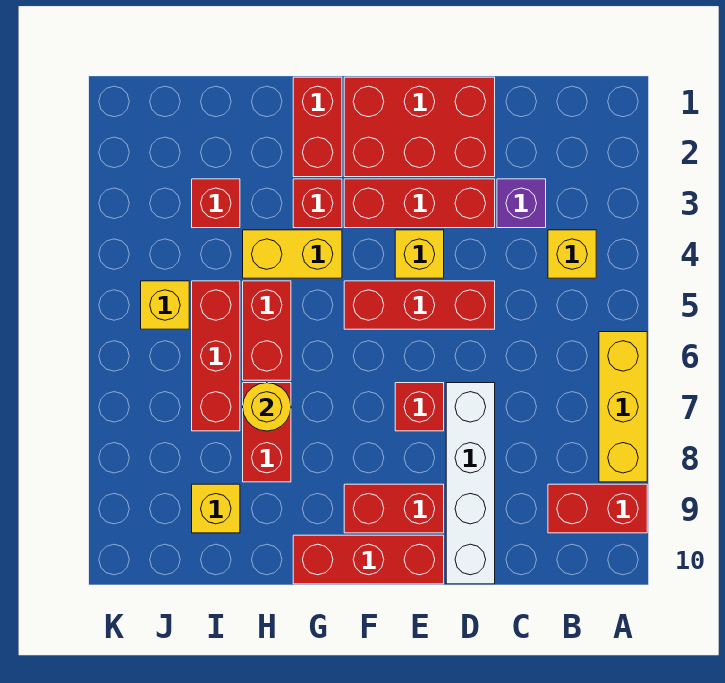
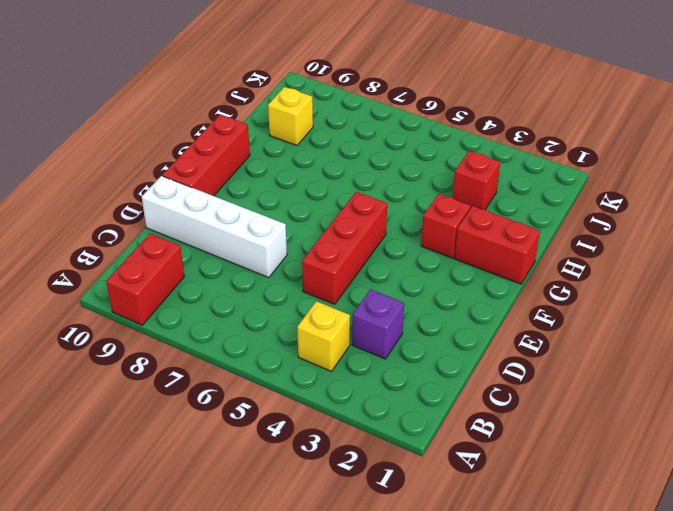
none -> yellow 1x3 brick [599,332,647,482]
none -> red 2x3 brick [344,77,495,177]
none -> red 1x3 brick [344,179,495,228]

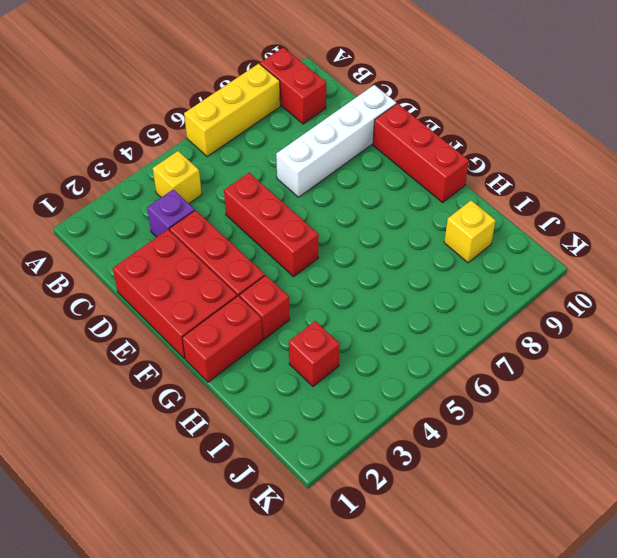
none -> yellow 1x1 brick [395,230,444,278]
none -> red 1x1 brick [395,383,444,431]
none -> red 1x2 brick [344,484,444,533]

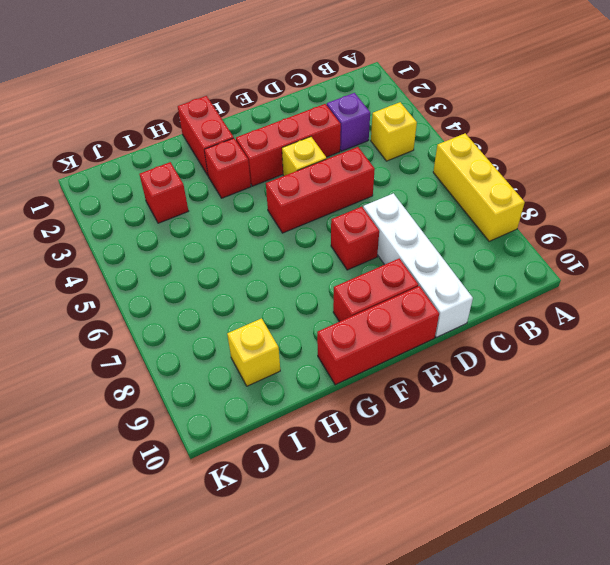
none -> red 1x2 brick [548,484,647,533]
none -> red 2x3 brick [344,77,495,177]
none -> yellow 1x2 brick [243,230,342,278]

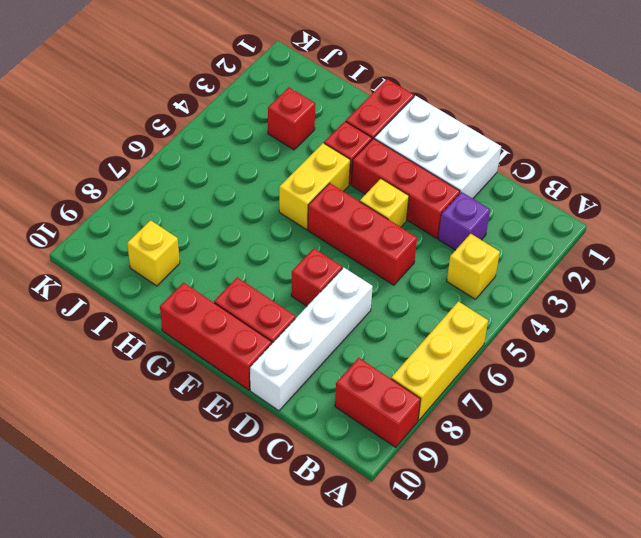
white 2x3 brick [374,96,501,198] -> red 2x3 brick [344,77,495,177]
yellow 1x2 brick [279,143,350,229] -> yellow 1x2 brick turned to [243,230,342,278]
none -> red 1x2 brick [243,281,291,380]
none -> red 1x2 brick [243,383,291,482]
none -> red 1x3 brick [192,281,240,431]

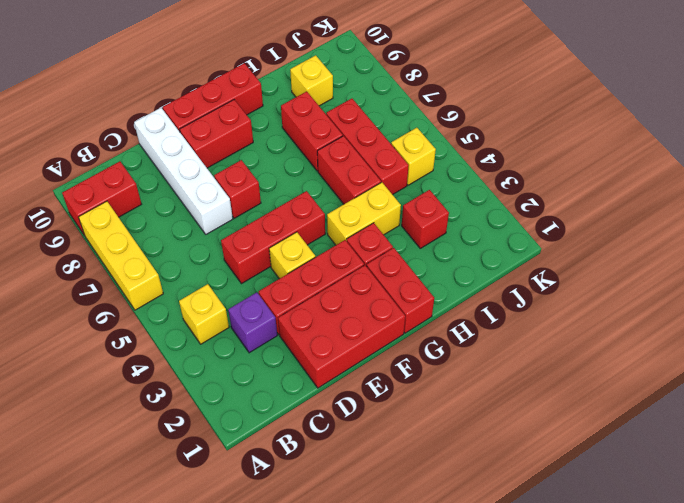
none -> yellow 1x1 round brick [243,383,291,431]

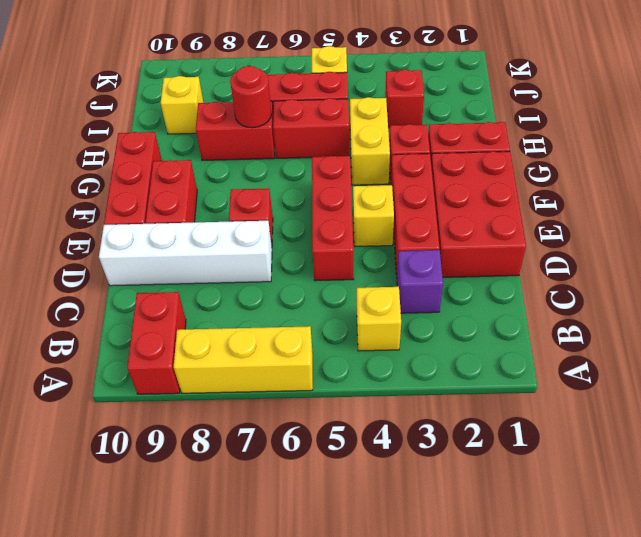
red 1x1 round brick [230,66,272,128] -> yellow 1x1 round brick [243,383,291,431]

